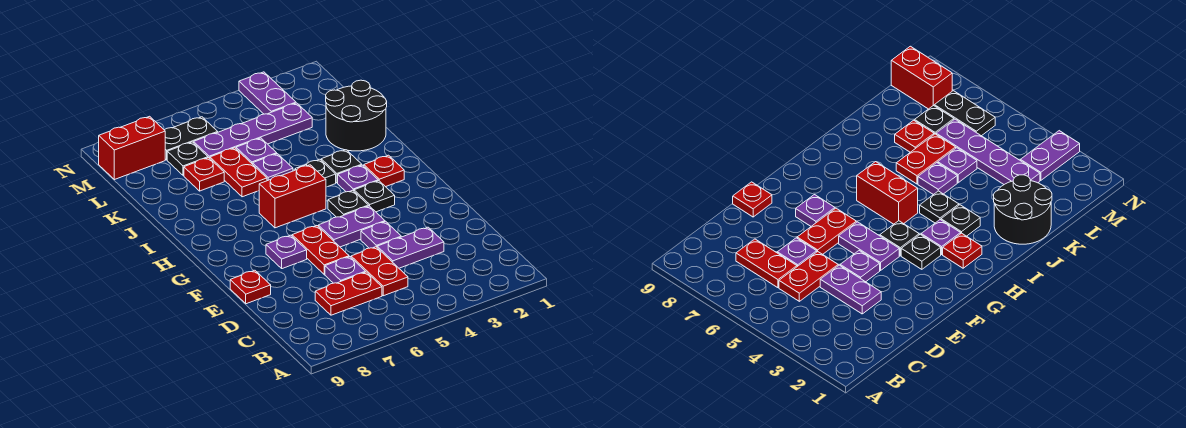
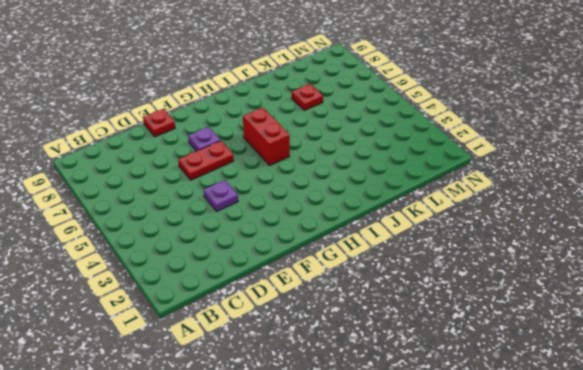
none -> red 1x2 plate [351,247,408,296]
none -> red 1x2 plate [315,272,382,315]
none -> purple 1x2 plate [377,227,444,268]

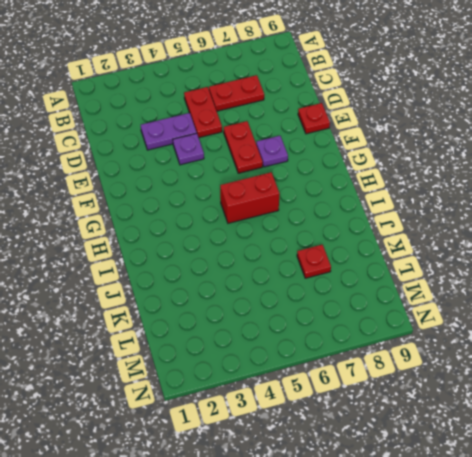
none -> purple 1x1 plate [325,257,366,283]
none -> purple 1x2 plate [318,206,385,247]
none -> black 1x1 plate [354,181,395,212]

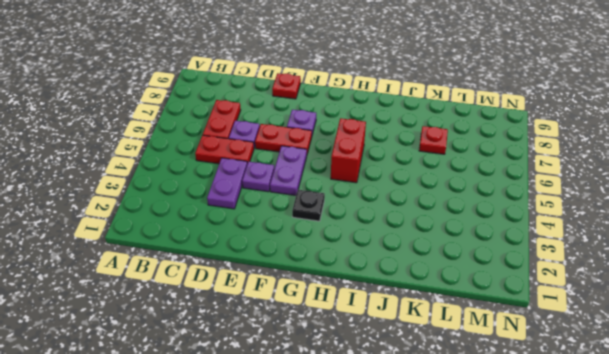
none -> black 1x1 plate [328,190,369,217]
none -> red 1x1 plate [364,155,404,187]
none -> purple 1x1 plate [338,165,378,192]

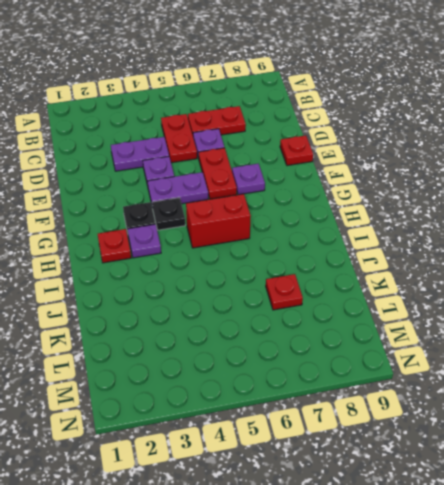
none -> black 1x1 plate [321,150,362,183]
none -> black 1x1 plate [295,159,336,187]
none -> black 2x2 round brick [326,80,387,151]

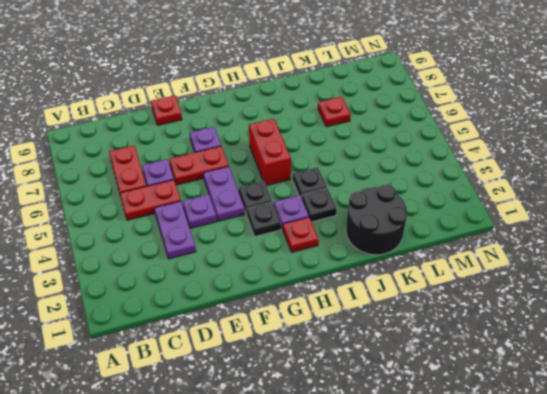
none -> purple 1x1 plate [253,154,293,181]
none -> red 1x2 plate [210,148,267,197]
none -> purple 1x1 plate [236,138,277,164]

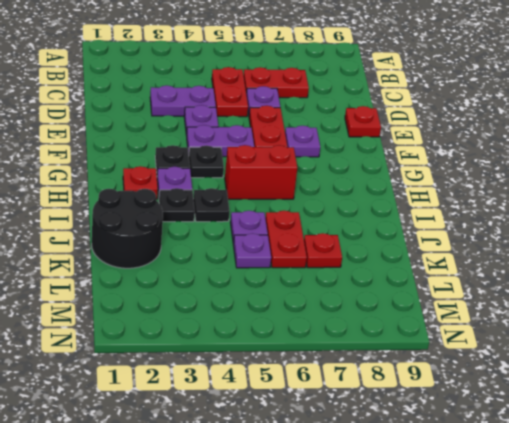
none -> purple 1x4 plate [194,103,312,158]
none -> black 1x1 plate [167,142,208,176]
none -> purple 1x2 plate [239,72,296,114]

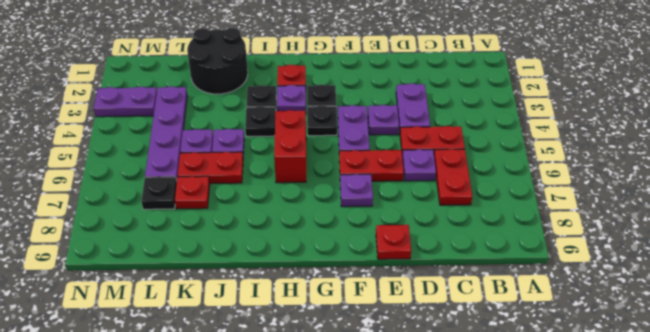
none -> black 1x2 plate [165,117,218,160]
none -> red 1x2 brick [99,116,165,180]

